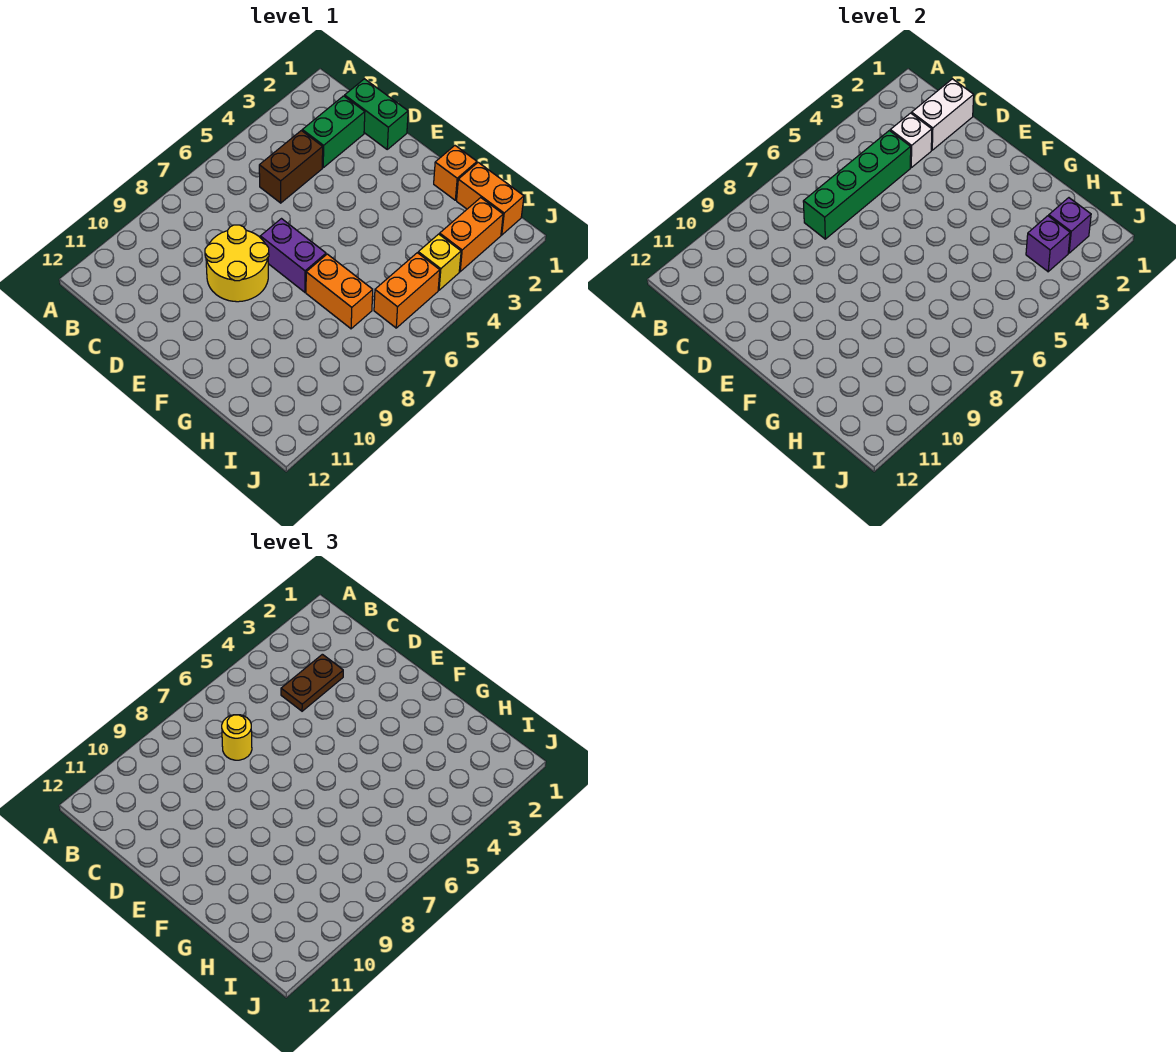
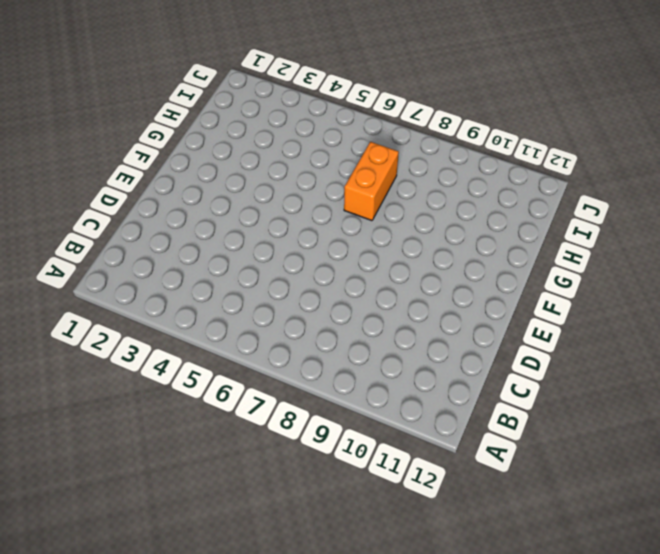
none -> green 1x2 brick [345,79,408,149]
none -> green 1x2 brick [302,96,365,168]
none -> brown 1x2 brick [259,131,323,203]

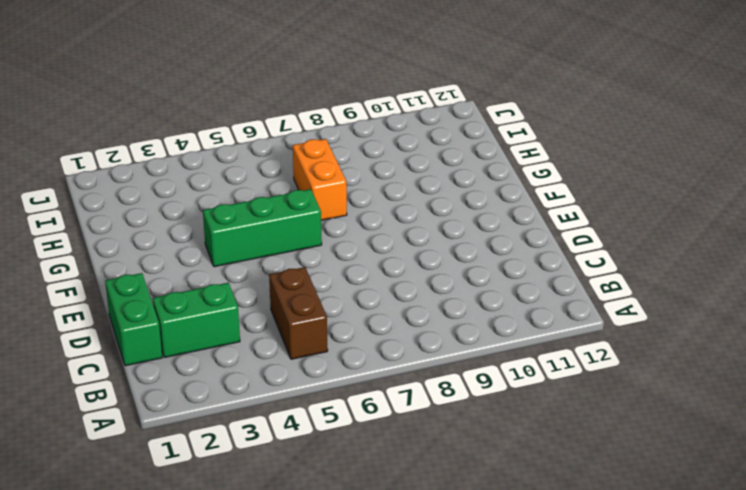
brown 1x2 brick [269,267,328,359] -> brown 1x2 brick turned to [259,131,323,203]
green 1x3 brick [203,189,322,267] -> none
none -> yellow 2x2 round brick [205,225,269,302]
none -> purple 1x2 brick [260,219,326,292]
none -> orange 1x1 brick [434,146,477,200]

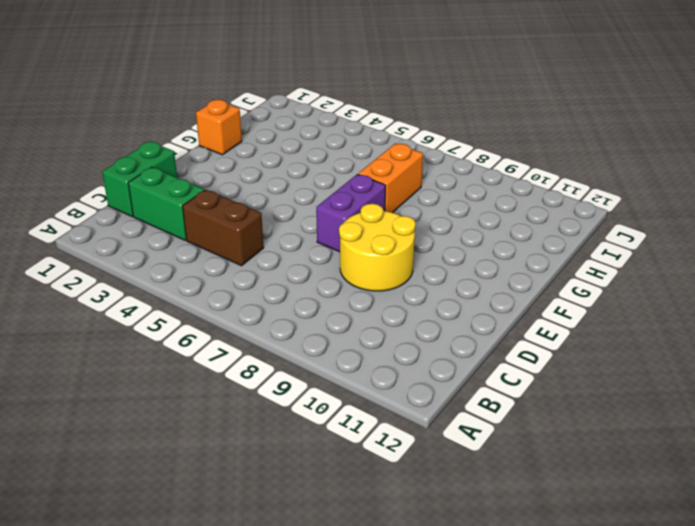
none -> orange 1x2 brick [457,162,524,235]
none -> orange 1x2 brick [440,198,503,272]
none -> yellow 1x1 brick [418,234,461,290]

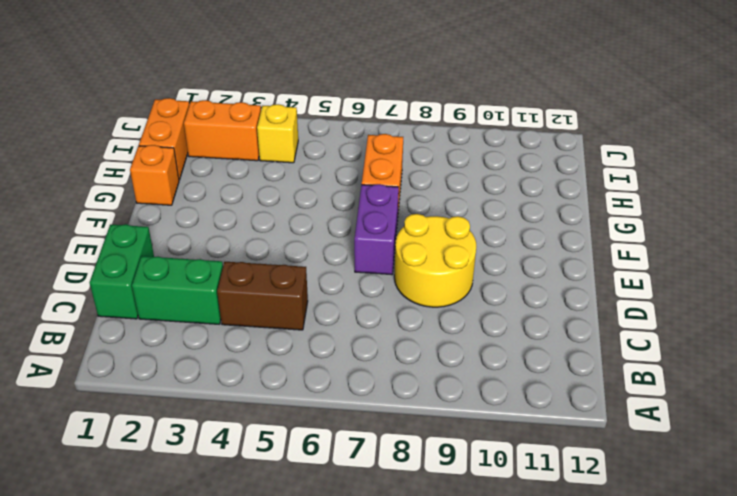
none -> orange 1x2 brick [374,253,440,328]
none -> white 1x2 brick [912,79,974,150]
none -> white 1x1 brick [890,113,932,168]

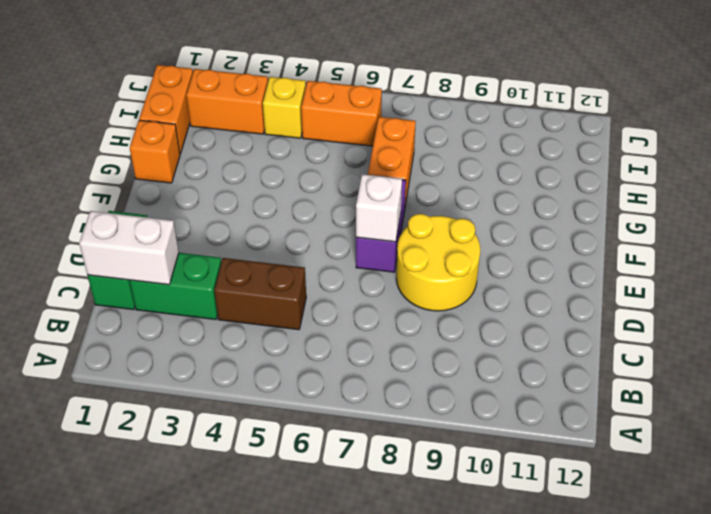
white 1x1 brick [356,174,402,242] -> white 1x1 brick moved to [890,113,932,168]
none -> green 1x4 brick [803,131,911,239]
none -> purple 1x1 brick [1049,198,1091,253]
none -> purple 1x1 brick [1026,216,1070,272]

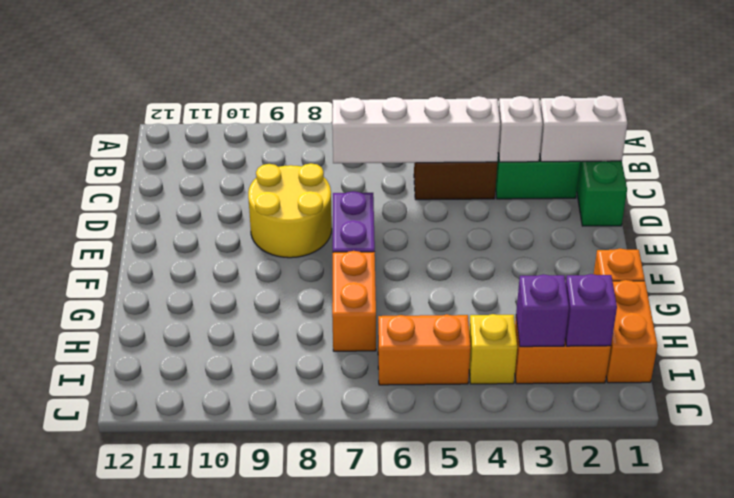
white 1x4 brick [332,96,500,163] -> green 1x4 brick [803,131,911,239]
none -> brown 1x2 plate [281,654,343,711]
none -> yellow 1x1 round brick [222,715,252,760]

